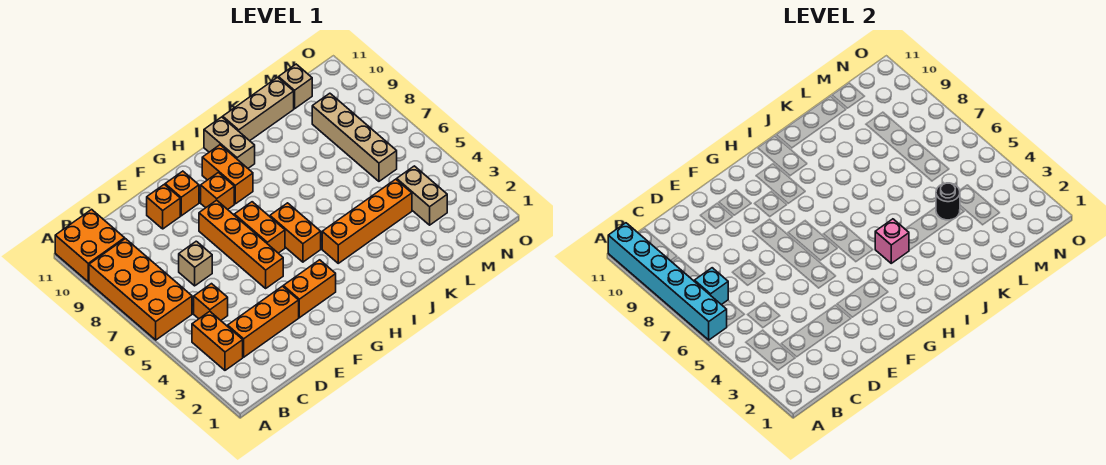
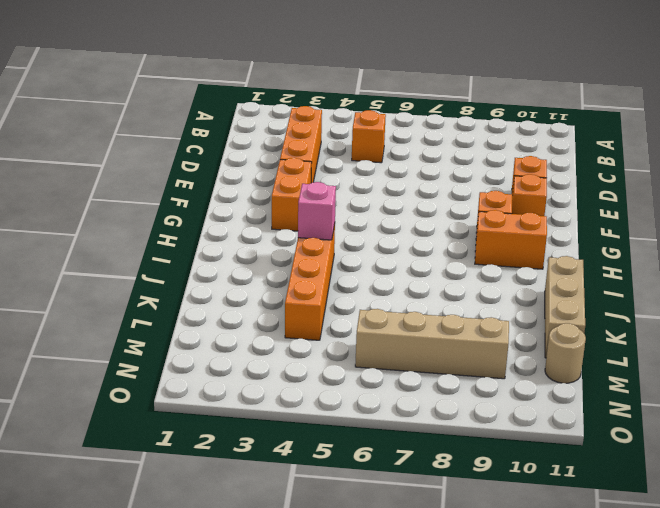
tan 1x1 round brick [545,323,586,383] -> tan 1x1 brick [278,64,312,109]
none -> orange 2x4 brick [89,239,192,340]
none -> orange 2x2 brick [55,209,125,282]
none -> orange 1x2 brick [192,311,243,370]

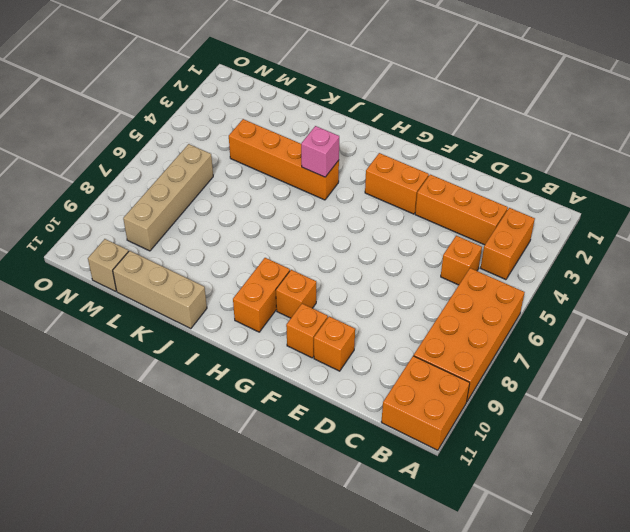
none -> tan 1x1 brick [179,241,212,286]
none -> orange 1x4 brick [199,200,283,288]
none -> orange 1x2 brick [234,202,285,253]

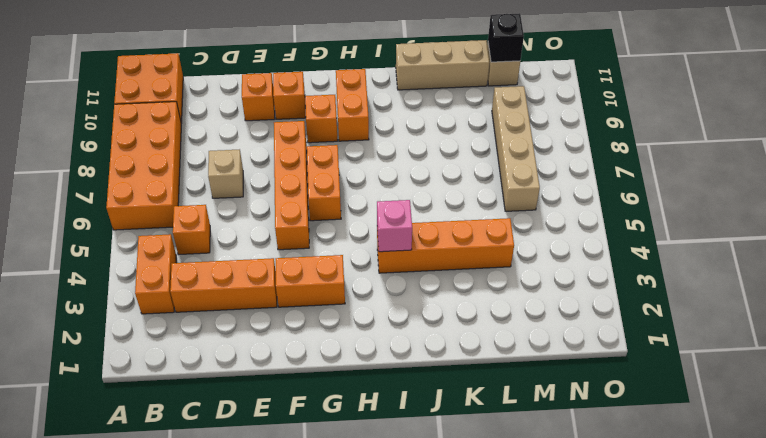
black 1x1 brick [488,13,524,62] -> none
none -> orange 1x2 brick [270,203,321,262]
none -> tan 1x2 brick [204,117,255,168]
none -> tan 1x2 brick [397,166,447,225]

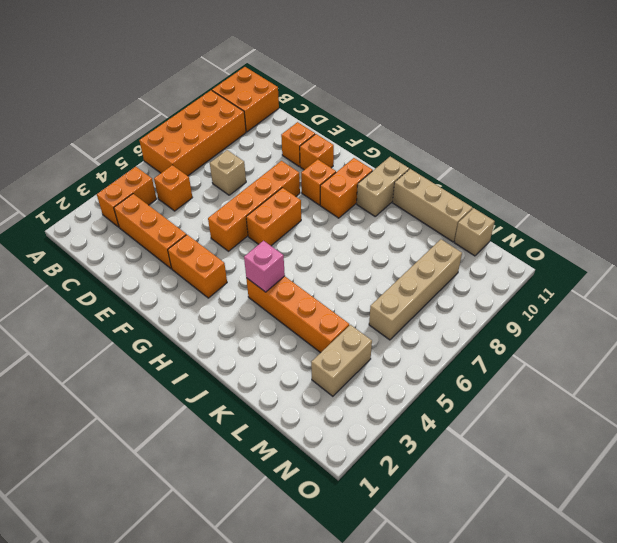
none -> orange 1x2 brick [270,203,321,262]
none -> cyan 1x6 brick [608,223,727,340]
none -> cyan 1x1 brick [694,268,728,305]

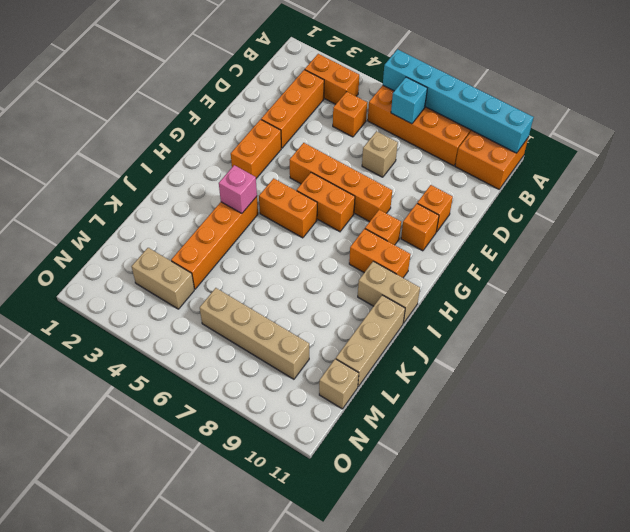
none -> black 1x1 round brick [936,183,960,220]

